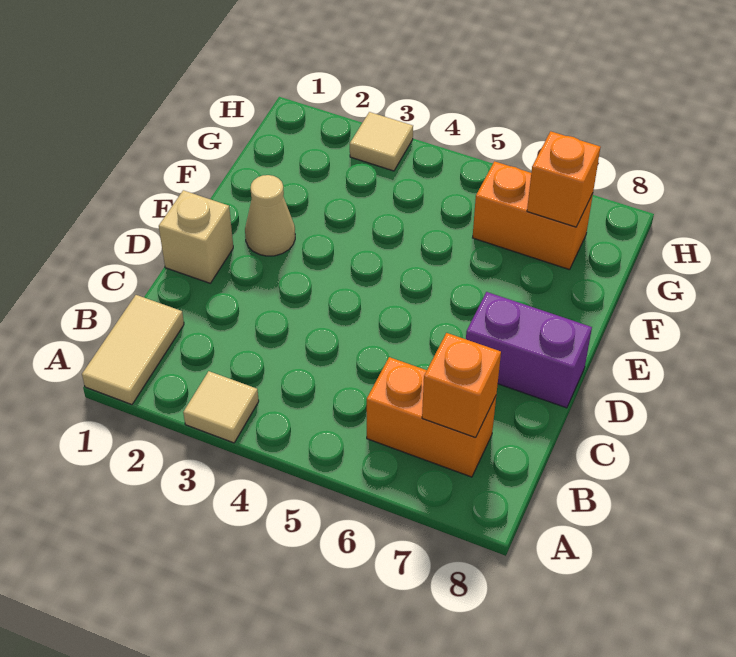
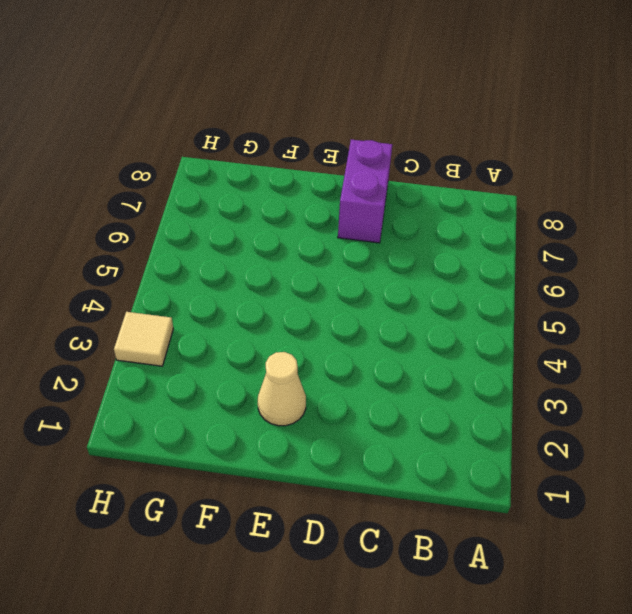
none -> tan 1x2 tile [82,295,184,405]
none -> tan 1x1 tile [183,371,259,443]

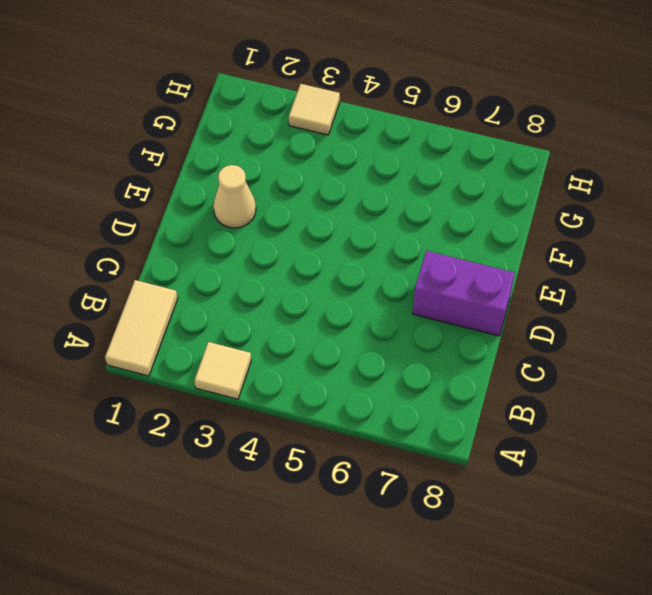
none -> orange 1x2 brick [367,357,496,477]
none -> tan 1x1 brick [159,190,233,283]

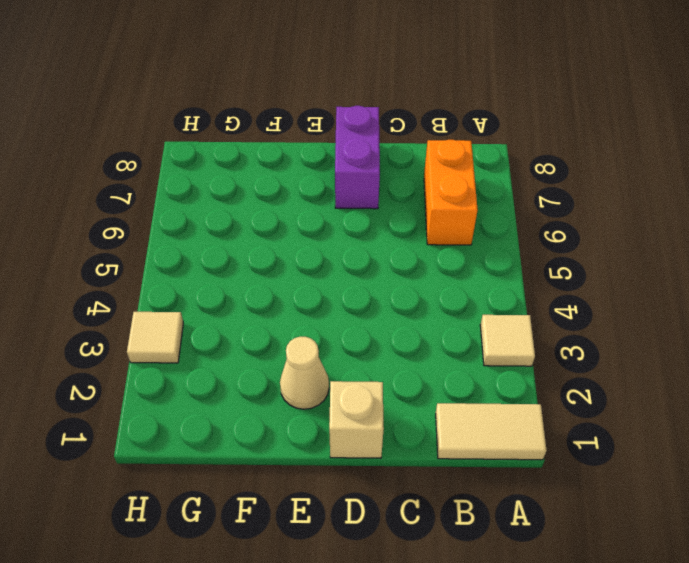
none -> orange 1x2 brick [473,161,593,270]
none -> orange 1x1 brick [422,333,501,438]

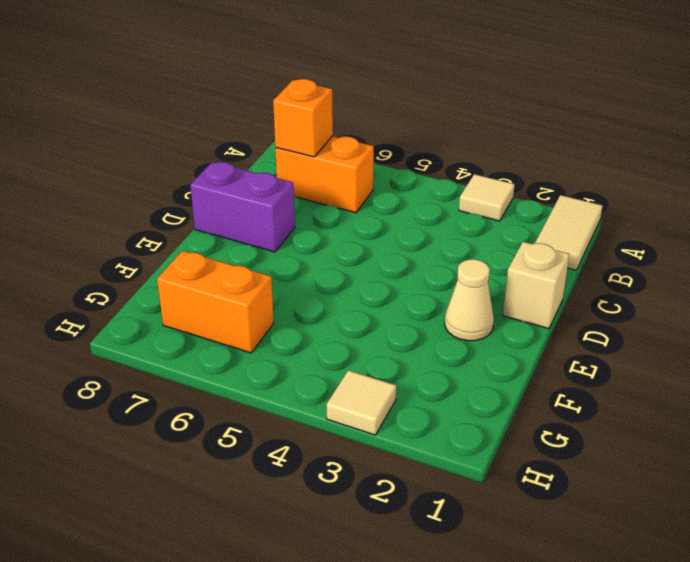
none -> orange 1x1 brick [527,131,600,227]

